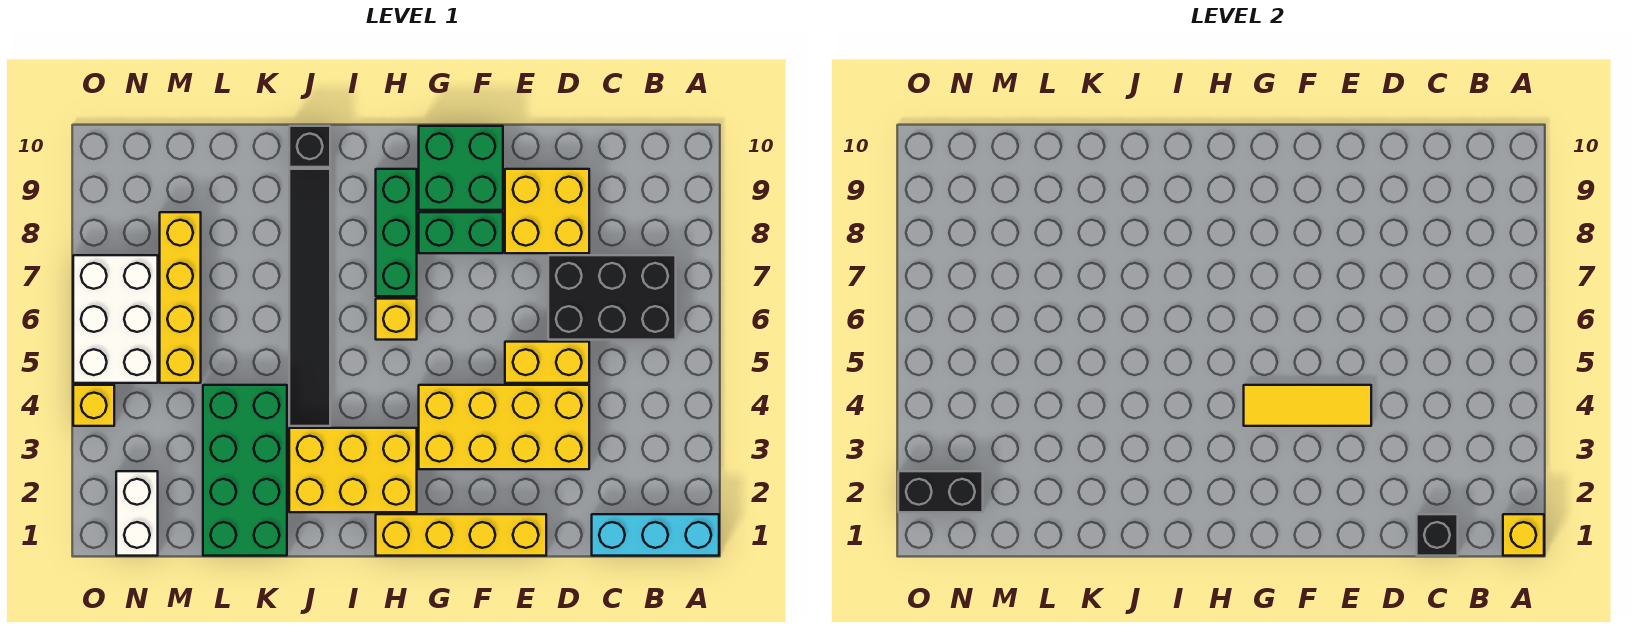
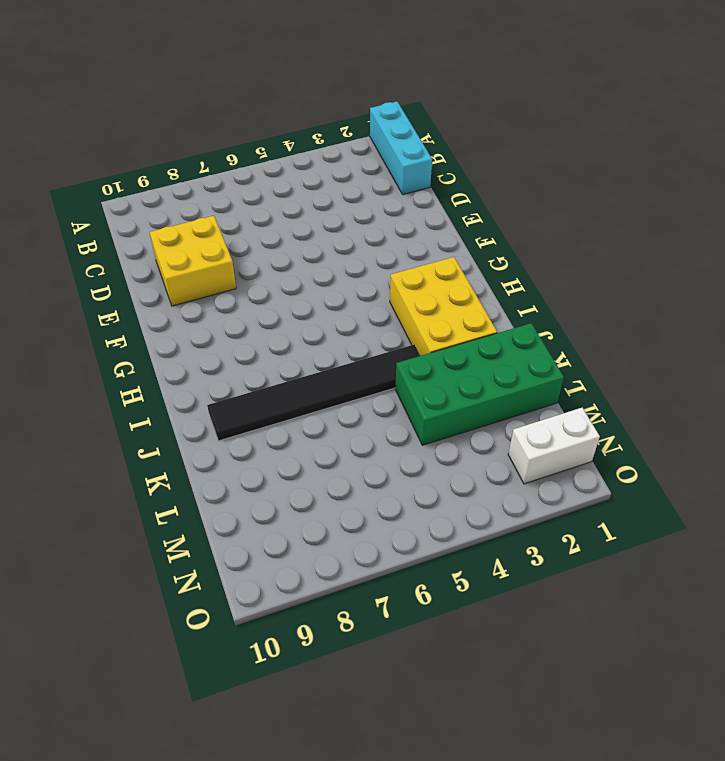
none -> black 2x3 brick [548,255,676,340]
none -> yellow 2x4 brick [419,385,589,469]
none -> yellow 1x2 brick [505,342,589,383]

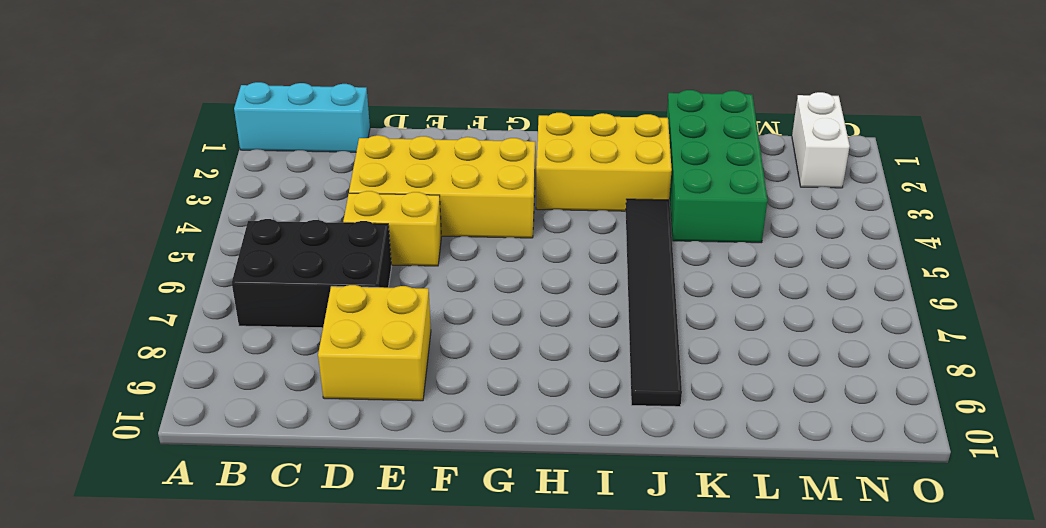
none -> yellow 1x4 brick [376,514,546,556]
none -> green 1x2 brick [419,212,503,253]
none -> green 2x2 brick [419,126,503,210]

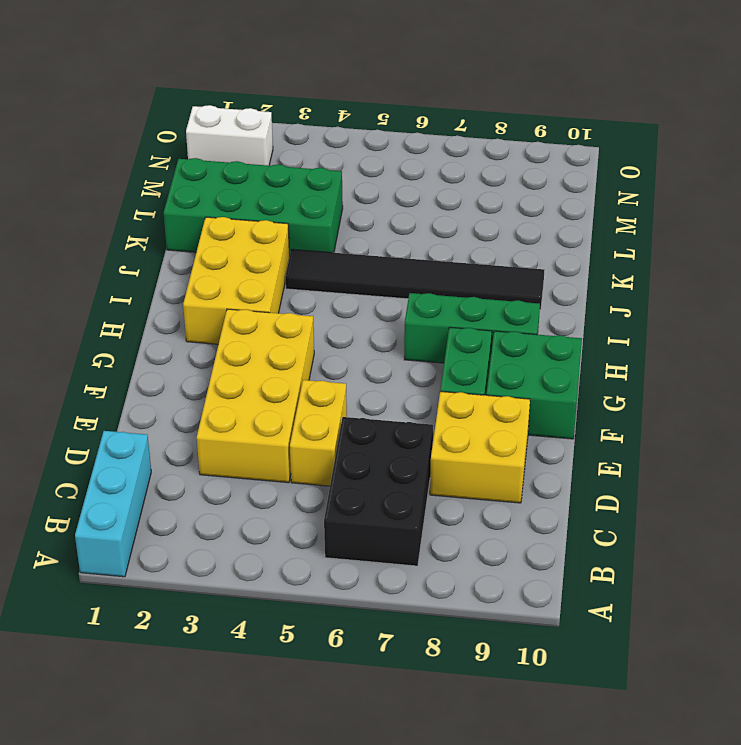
none -> yellow 1x4 brick [376,514,546,556]
none -> yellow 1x1 brick [376,299,417,340]
none -> black 1x1 brick [289,126,330,167]

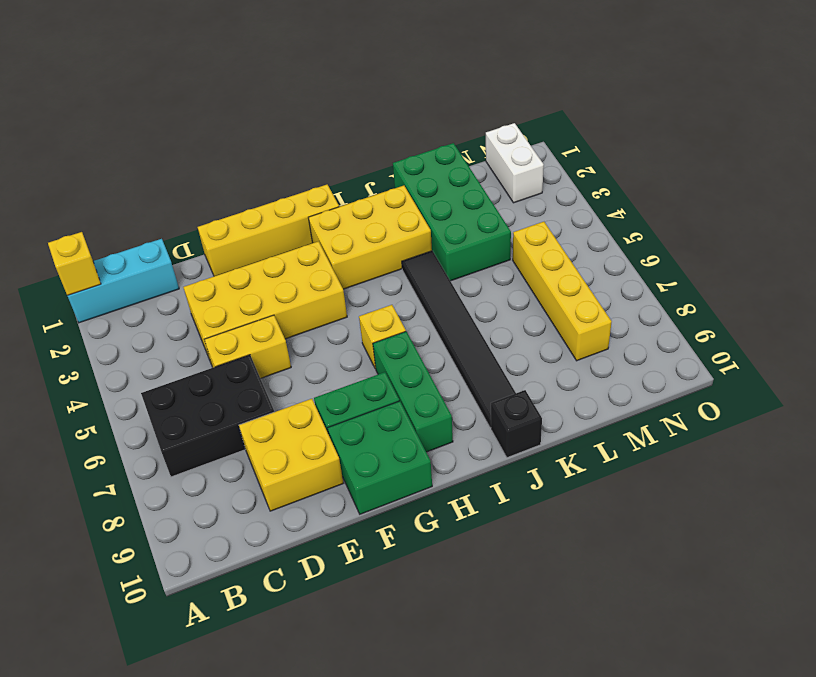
none -> white 2x3 brick [73,255,158,383]
none -> yellow 1x1 brick [73,385,114,426]
none -> black 1x1 brick [1417,514,1458,556]

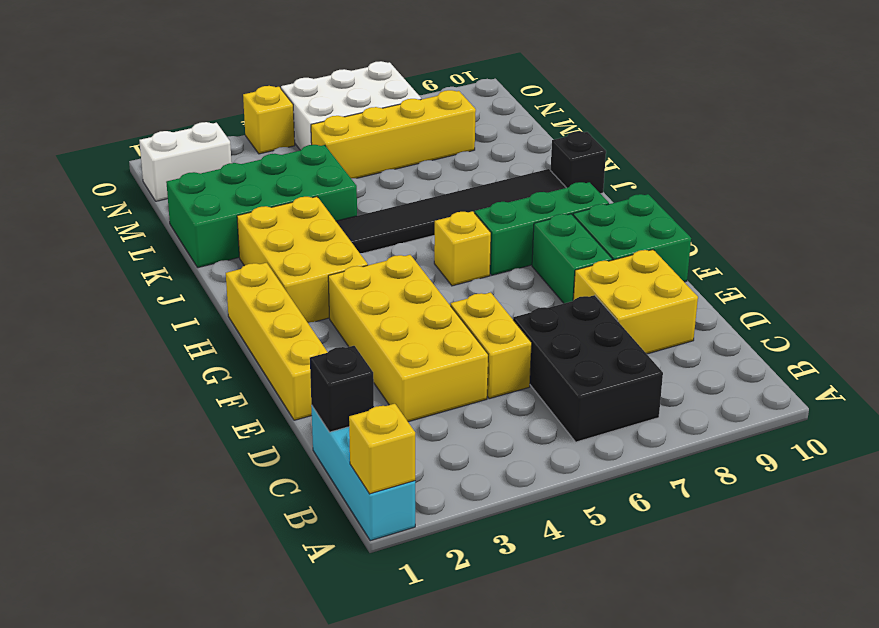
none -> yellow 1x3 tile [1244,385,1371,426]
none -> black 1x2 brick [898,471,983,512]

